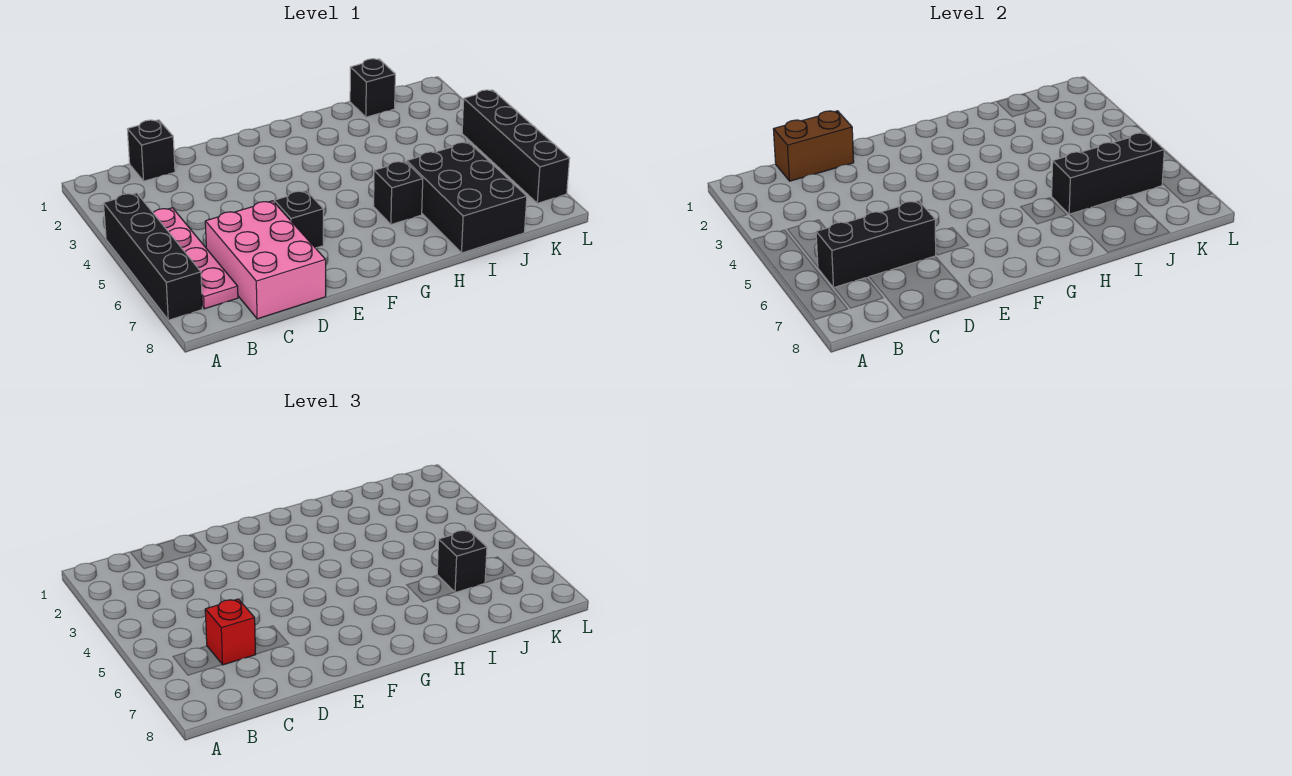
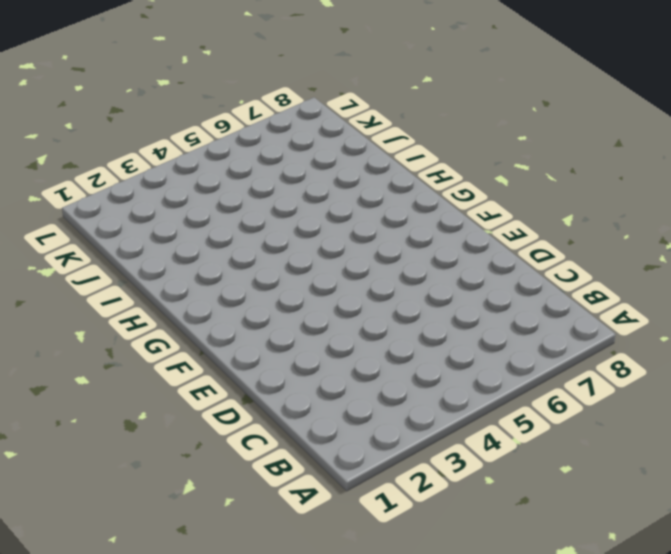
none -> black 1x4 brick [104,193,202,320]
none -> pink 1x4 plate [154,208,238,309]
none -> black 1x1 brick [127,120,175,181]

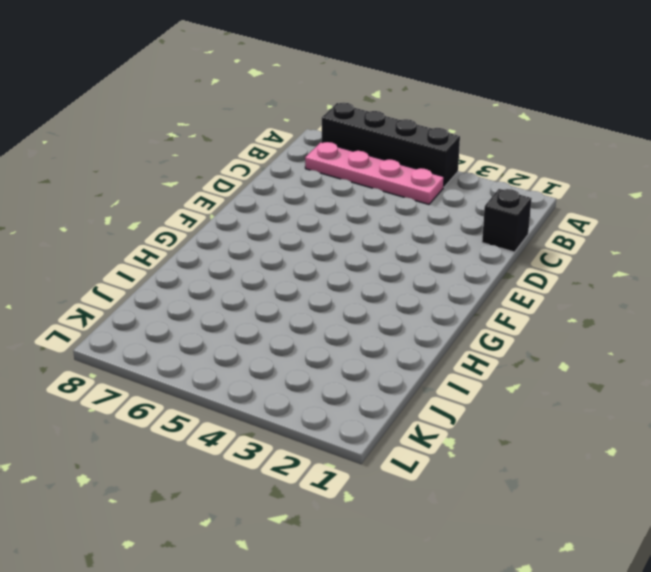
none -> pink 2x3 brick [205,201,326,319]
none -> black 1x1 brick [274,191,323,248]
none -> black 1x1 brick [374,161,423,224]

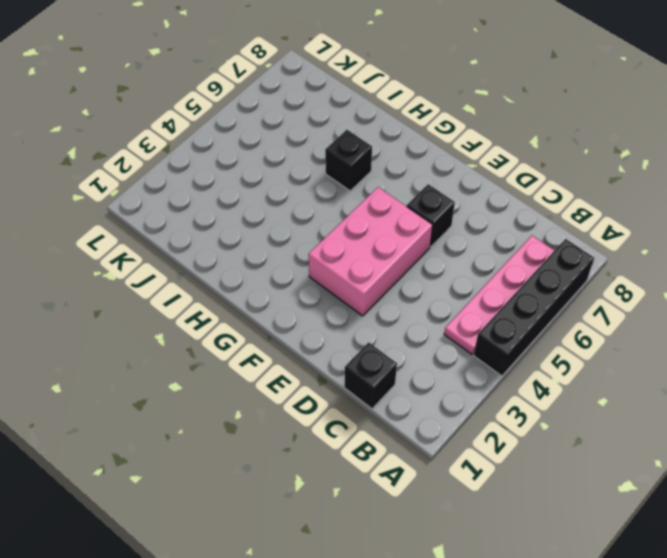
pink 2x3 brick [309,187,432,316] -> pink 2x3 brick moved to [205,201,326,319]
none -> black 2x3 brick [407,142,527,253]
none -> black 1x1 brick [350,59,395,117]
none -> black 1x4 brick [462,90,570,203]

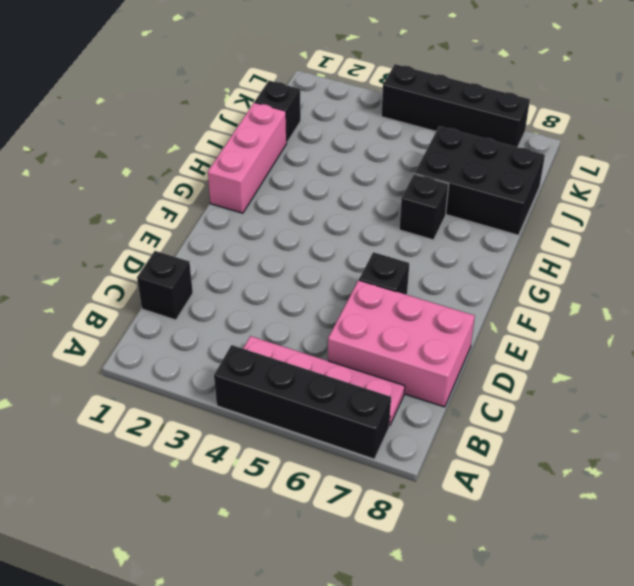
pink 1x3 brick [208,102,287,213] -> none
none -> black 1x3 brick [816,201,936,288]
none -> brown 1x2 brick [773,111,854,181]
none -> black 1x3 brick [1052,133,1164,214]

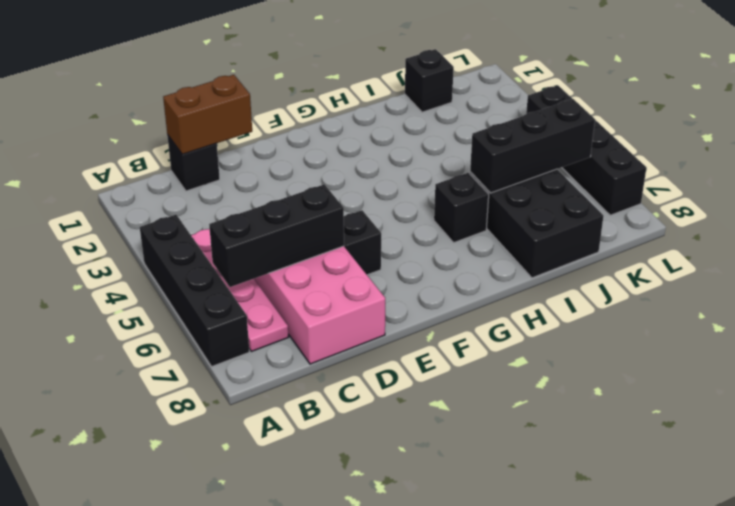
none -> red 1x1 brick [205,599,256,665]
none -> black 1x1 brick [437,530,487,593]

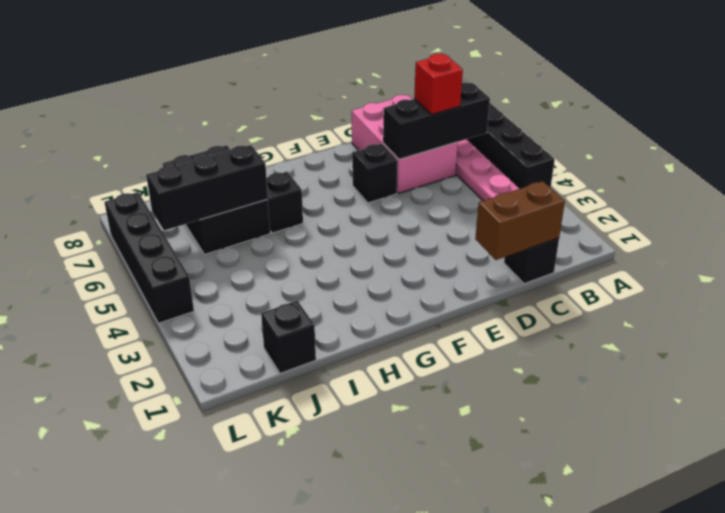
none -> black 1x1 brick [437,530,487,593]

